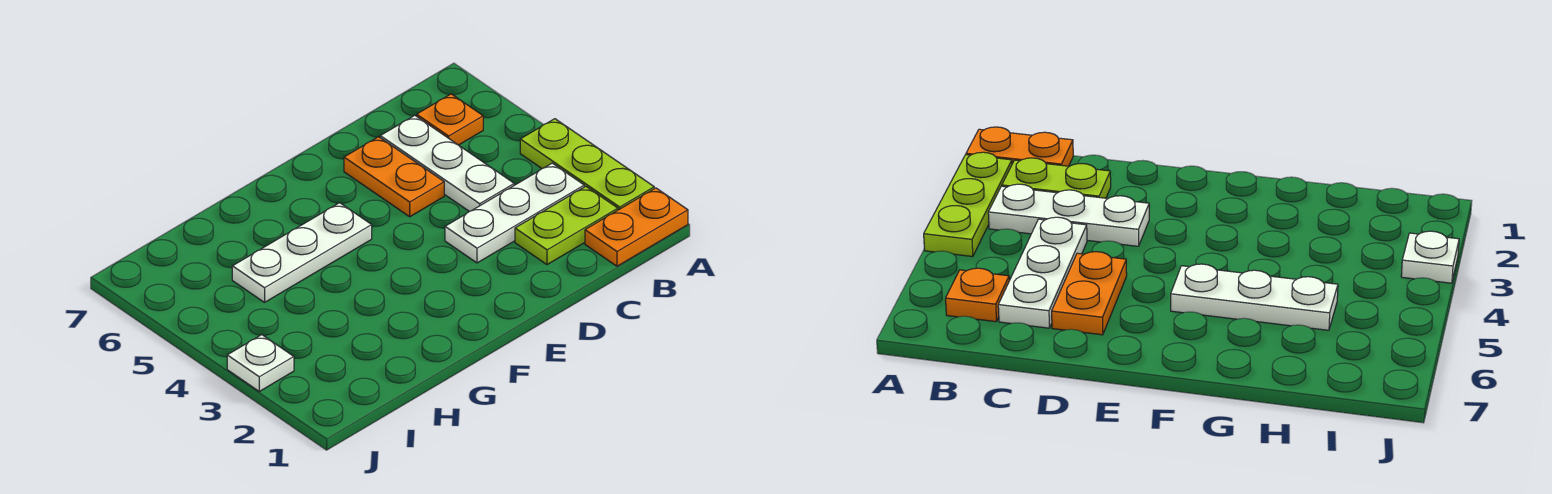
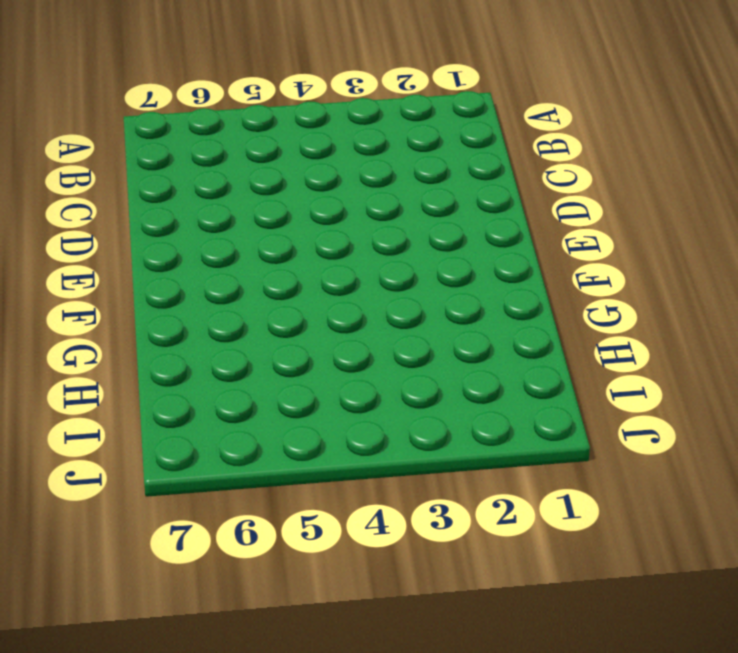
none -> orange 1x2 plate [585,188,688,266]
none -> lime 1x3 plate [520,119,654,210]

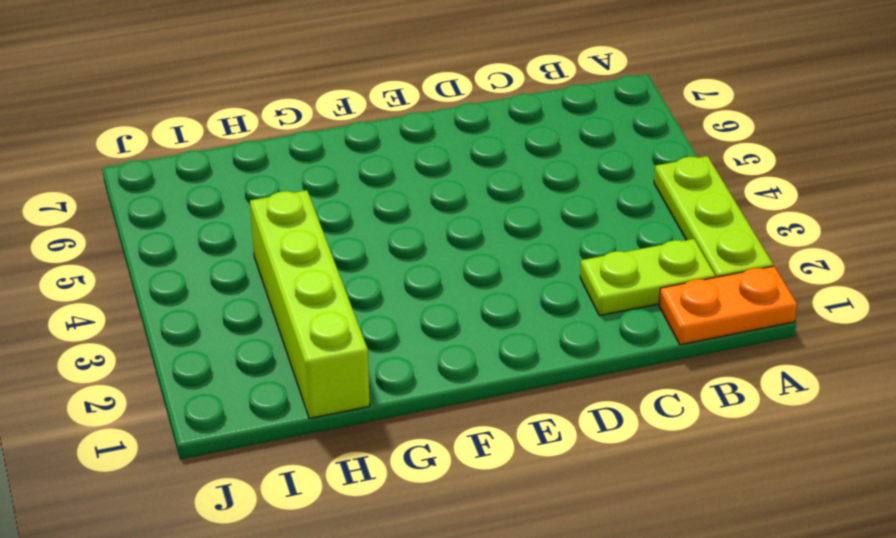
lime 1x4 brick [250,190,370,418] -> none
none -> white 1x3 plate [445,163,584,263]
none -> orange 1x1 plate [417,94,483,145]

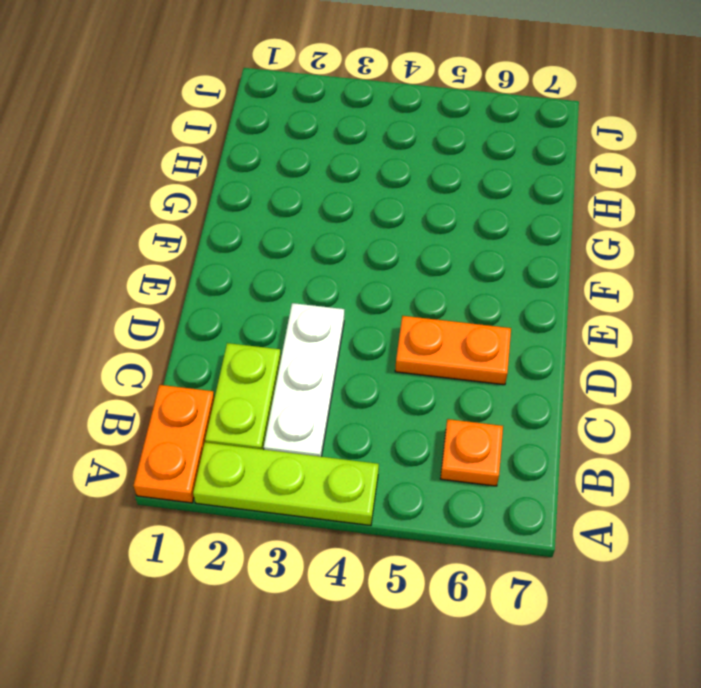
none -> white 1x3 plate [380,115,514,212]
none -> white 1x3 plate [232,203,372,302]

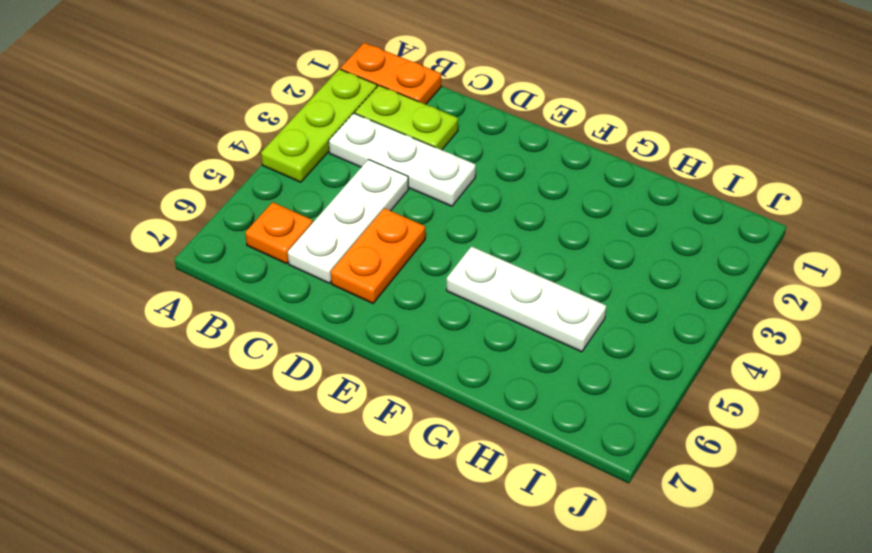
none -> white 1x1 plate [227,335,294,391]

